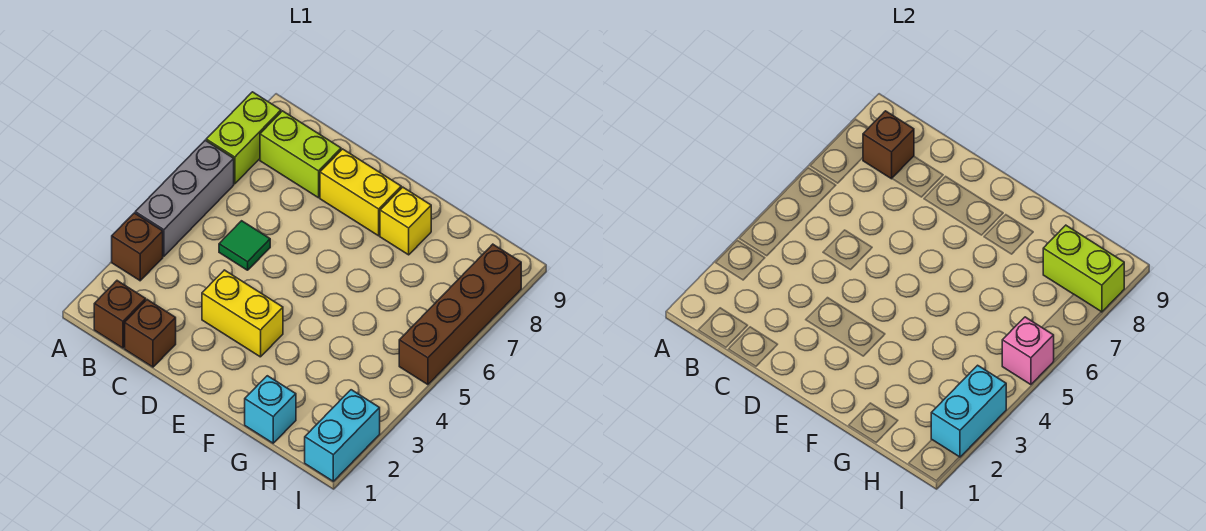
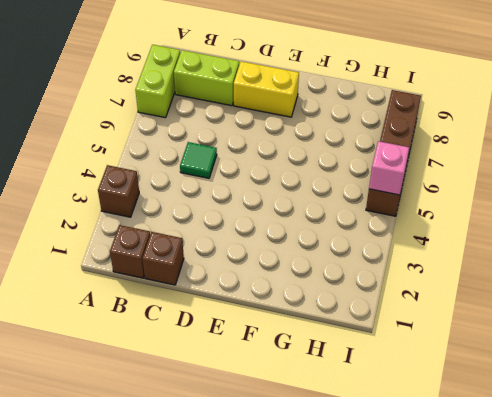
none -> grey 1x3 brick [135,140,234,256]
none -> yellow 1x2 brick [202,270,283,357]
none -> yellow 1x1 brick [380,187,431,255]

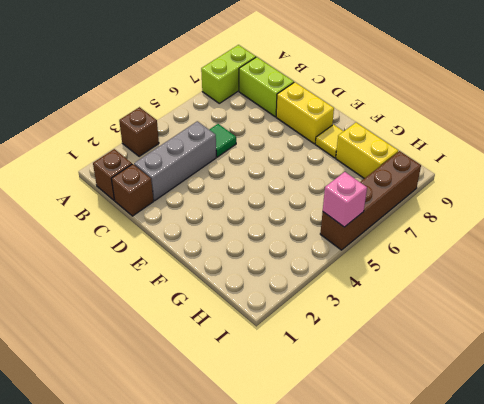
grey 1x3 brick [134,121,216,201] -> grey 1x3 brick moved to [135,140,234,256]
yellow 1x1 tile [315,125,344,158] -> yellow 1x1 brick [380,187,431,255]
yellow 1x2 brick [336,123,398,179] -> yellow 1x2 brick moved to [202,270,283,357]
none -> cyan 1x1 brick [245,376,296,443]
none -> cyan 1x2 brick [305,390,380,481]
none -> brown 1x1 brick [863,111,914,179]

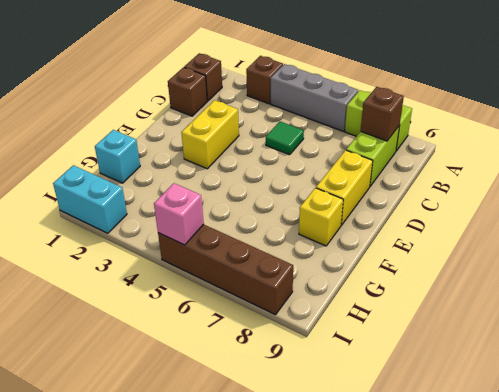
none -> lime 1x2 brick [1043,225,1124,312]
none -> cyan 1x2 brick [931,365,1006,457]

